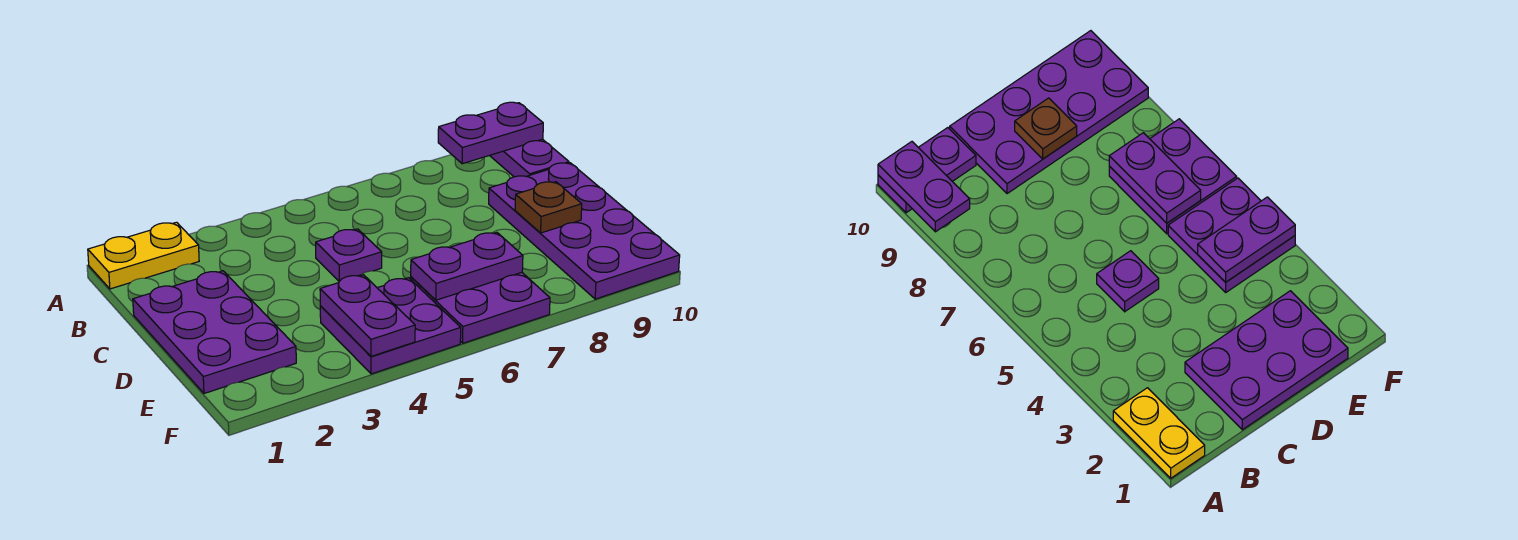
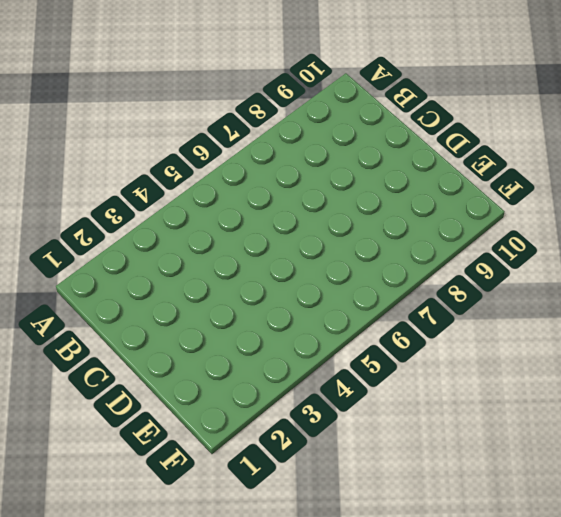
none -> yellow 1x2 plate [88,222,199,289]
none -> purple 1x2 plate [490,139,569,177]

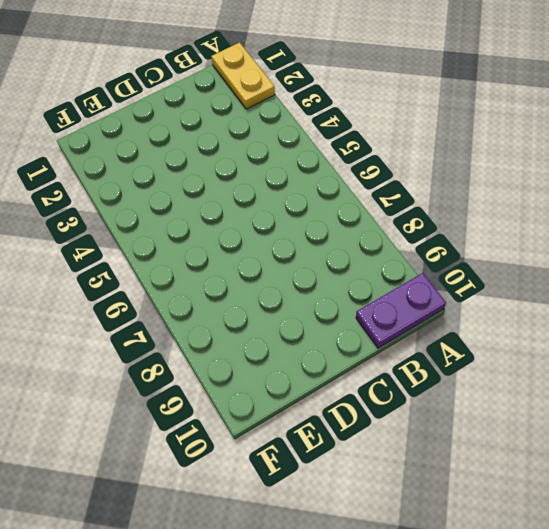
none -> purple 2x3 plate [133,271,296,393]
none -> purple 1x1 plate [316,229,382,281]

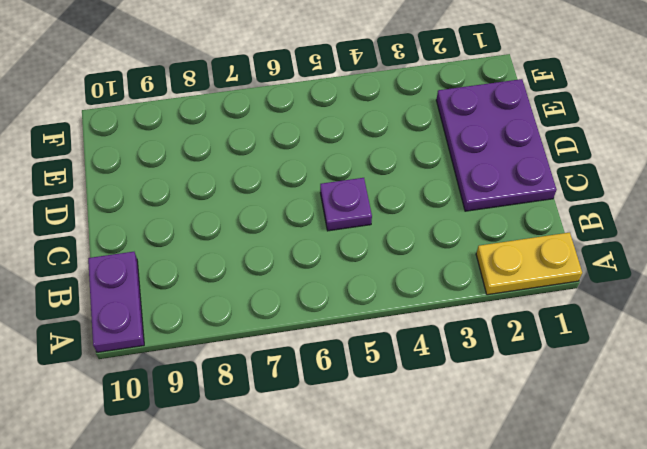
none -> purple 2x4 plate [489,163,680,299]
none -> purple 2x2 plate [320,278,461,374]

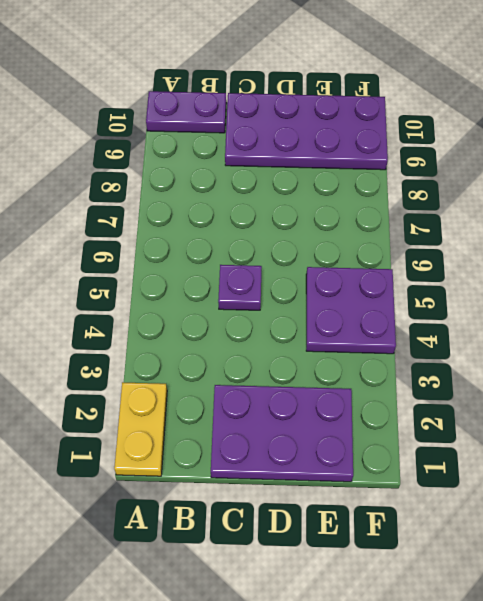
none -> purple 2x2 plate [411,273,550,343]
none -> purple 1x2 plate [438,102,543,164]

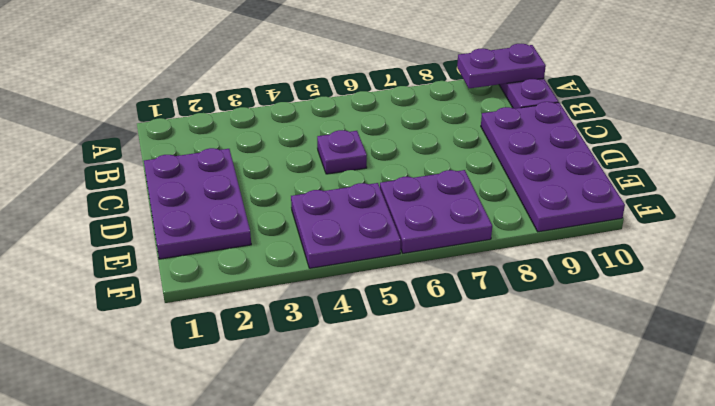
none -> yellow 1x2 plate [88,222,199,289]
none -> brown 1x1 plate [515,182,582,233]

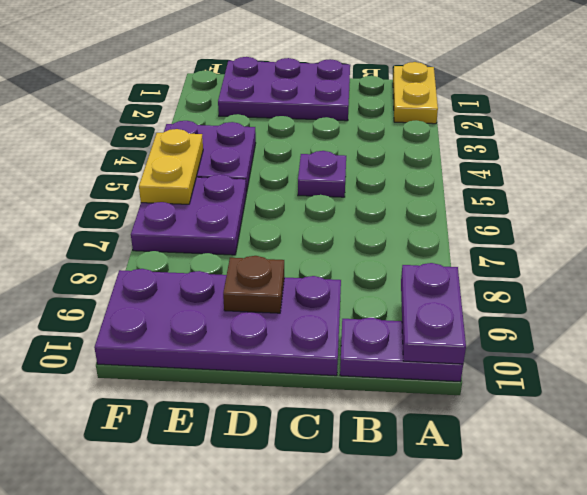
yellow 1x2 plate [139,129,203,204] -> none
none -> purple 1x2 plate [320,275,415,356]
none -> purple 1x2 plate [411,232,523,300]

